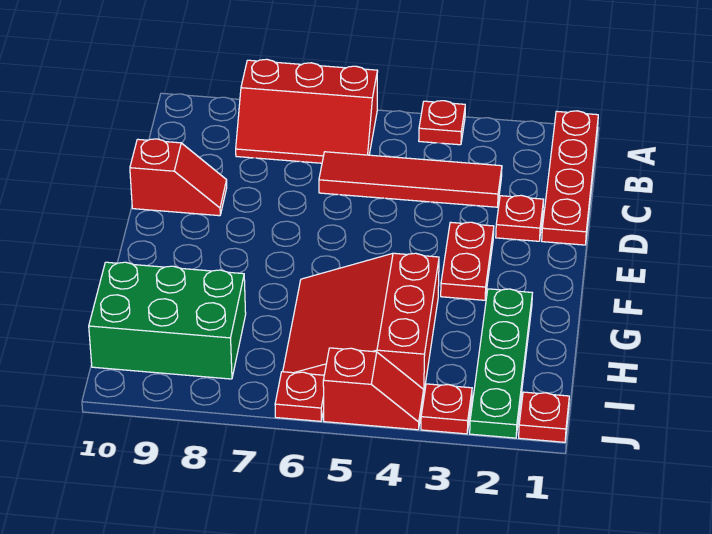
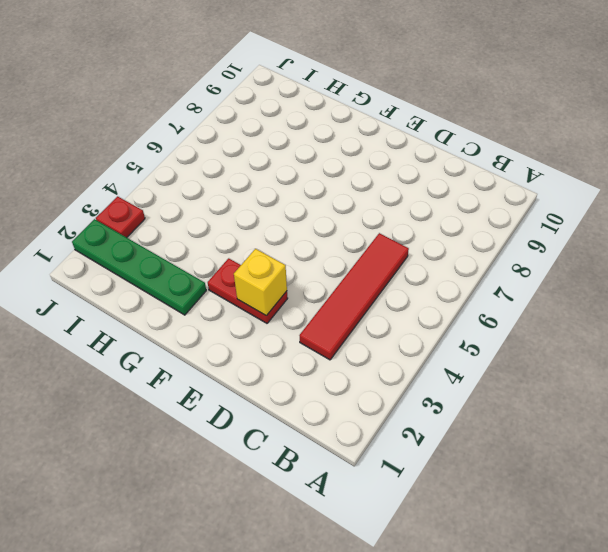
yellow 1x1 brick [234,249,287,316] -> none
none -> red 1x4 plate [542,111,598,245]
none -> red 1x1 plate [419,101,465,145]
none -> red 2x3 slope [236,59,378,163]

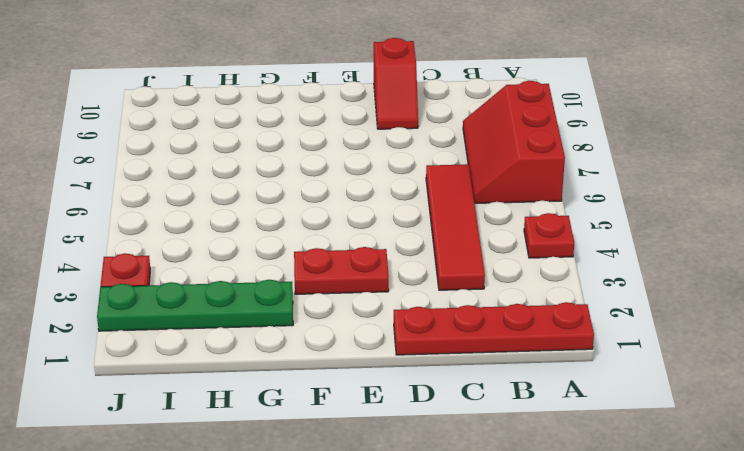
none -> red 1x1 plate [496,195,544,241]
none -> red 3x3 slope [283,253,439,390]
none -> green 2x3 brick [89,262,246,379]

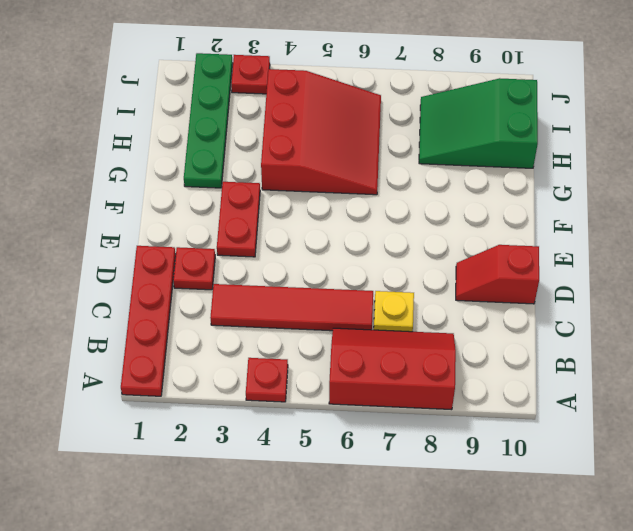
yellow 1x1 plate [374,291,414,332] -> none
green 2x3 slope [419,78,538,168] -> green 2x3 brick [89,262,246,379]
none -> red 1x1 plate [519,392,569,442]
none -> red 1x2 slope [323,348,424,430]
none -> red 1x1 plate [275,372,324,421]

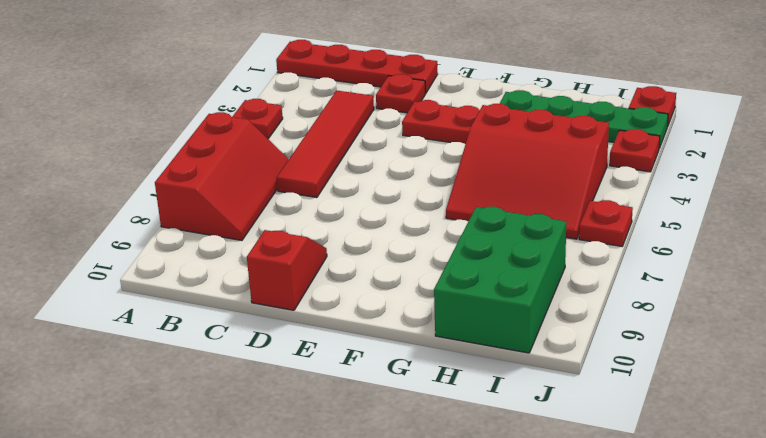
none -> red 1x2 slope [323,348,424,430]

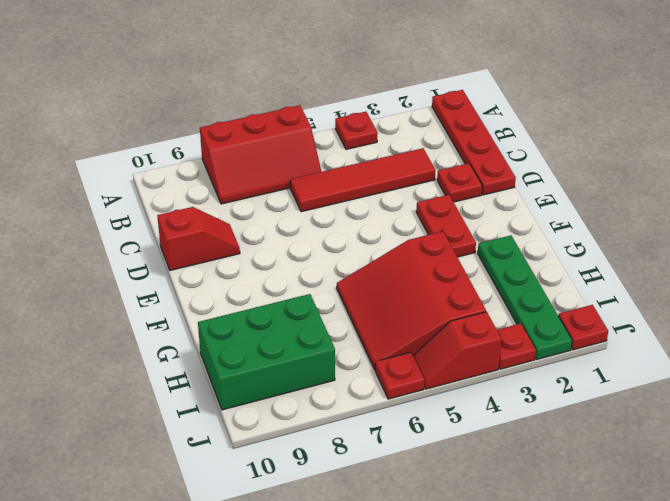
red 1x2 slope [413,312,502,389] -> red 1x2 slope turned to [323,348,424,430]

